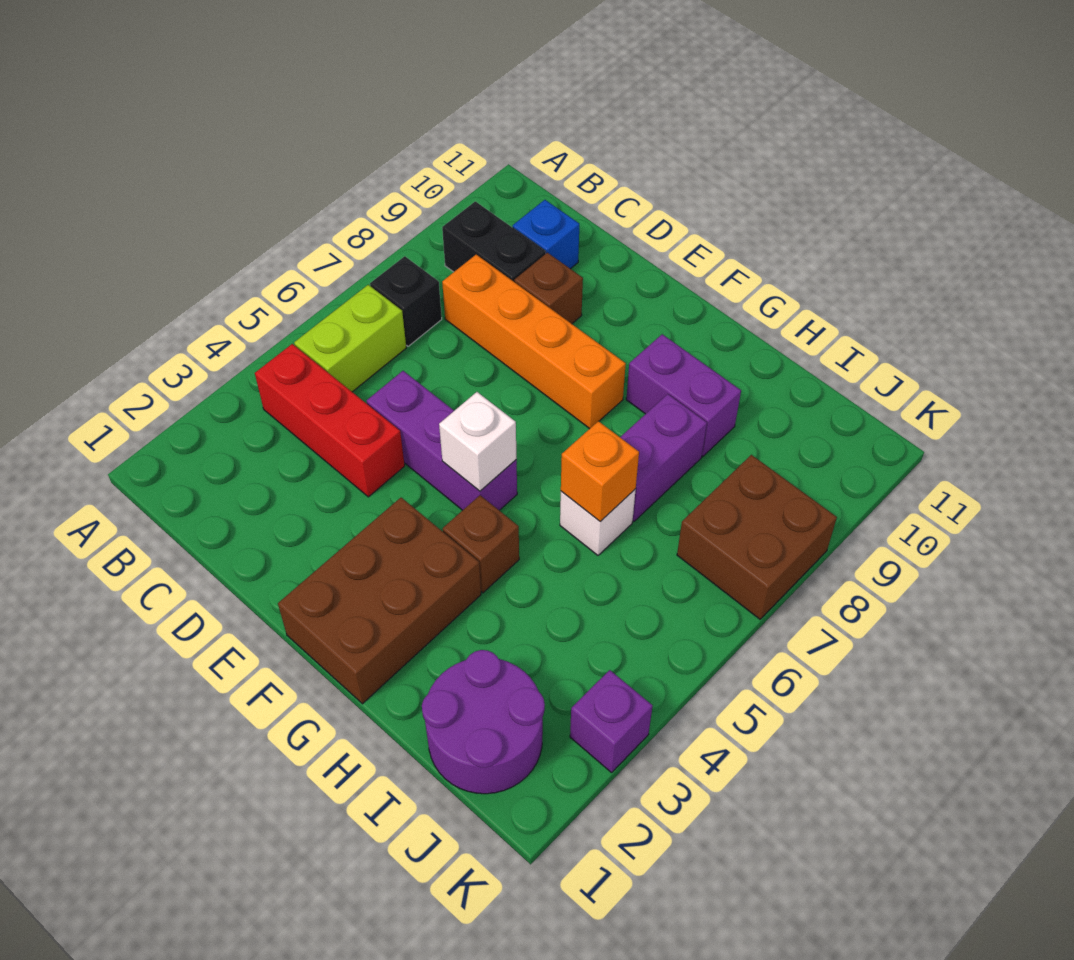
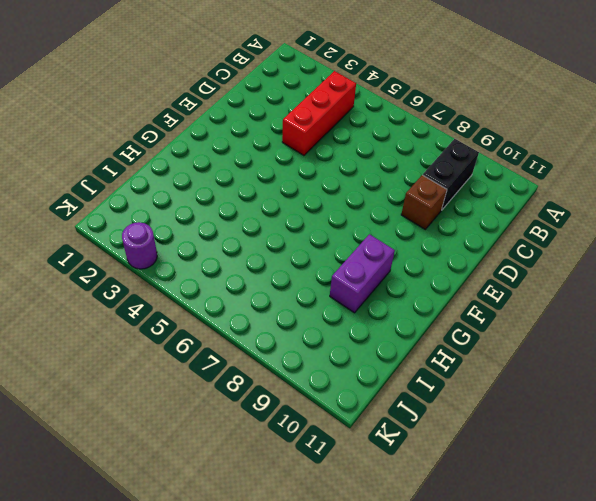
purple 1x1 round brick [122,222,157,269] -> purple 1x1 brick [570,670,653,773]
none -> lime 1x2 brick [294,285,406,392]
none -> black 1x1 brick [370,256,442,346]
none -> orange 1x4 brick [442,255,626,429]

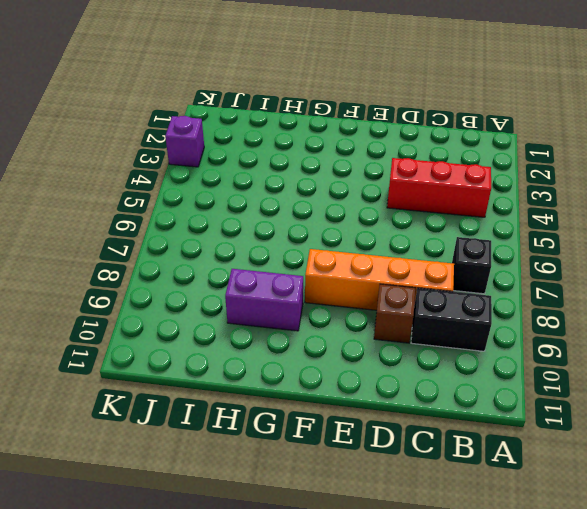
none -> lime 1x2 brick [294,285,406,392]
none -> blue 1x1 brick [513,200,579,269]
none -> purple 1x3 brick [367,371,517,510]

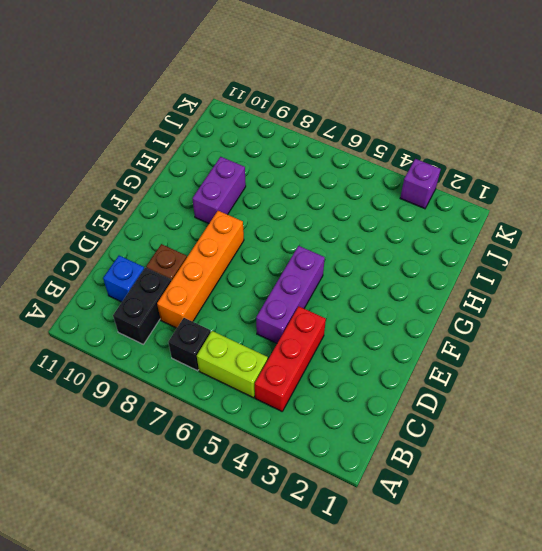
none -> brown 2x3 brick [278,498,481,704]
none -> brown 1x1 brick [443,495,519,593]
none -> white 1x1 brick [560,489,636,555]

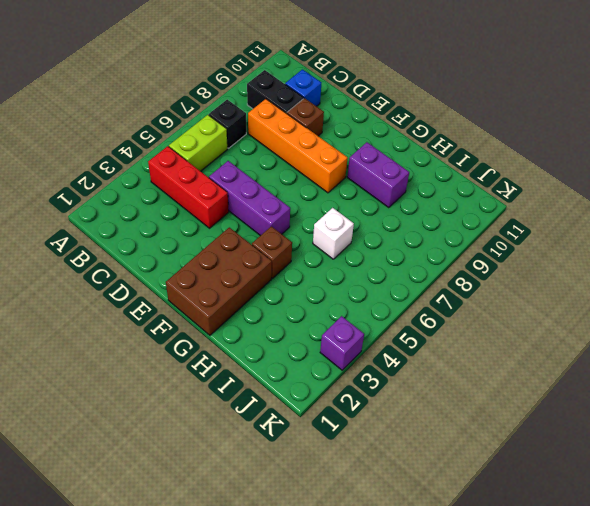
none -> purple 1x2 brick [620,394,707,521]
none -> purple 2x2 round brick [422,650,545,794]
none -> brown 2x2 brick [677,455,837,619]

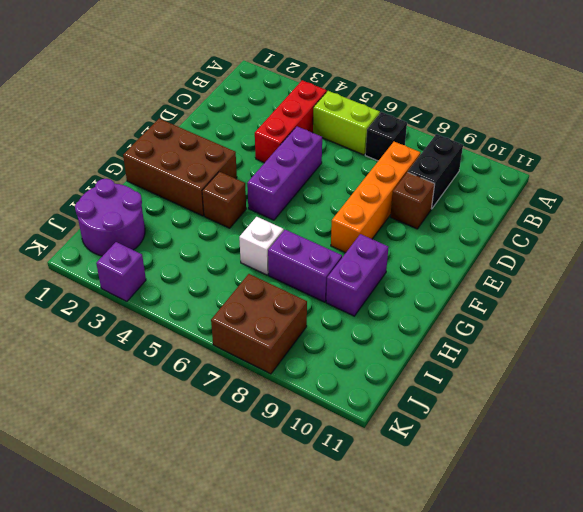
none -> blue 1x1 brick [513,200,579,269]
none -> white 1x1 brick [439,392,517,491]
none -> orange 1x1 brick [561,421,639,522]

